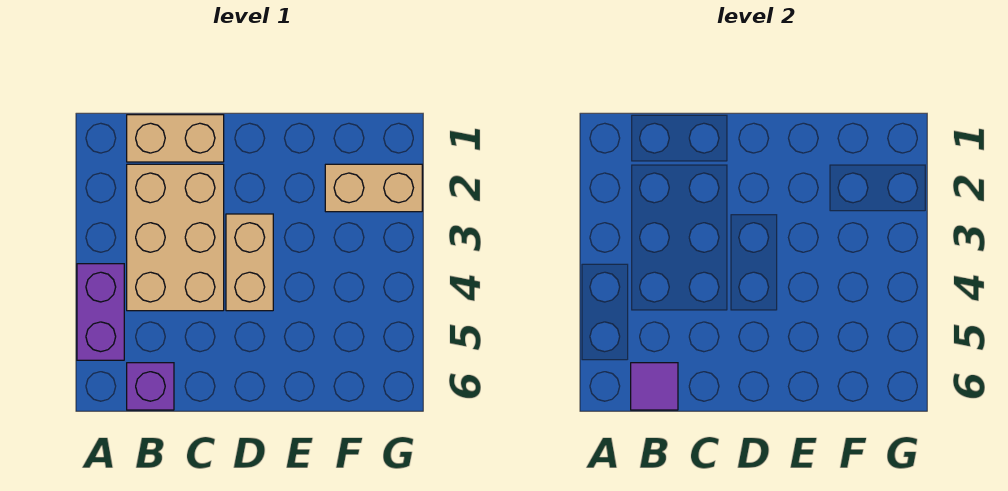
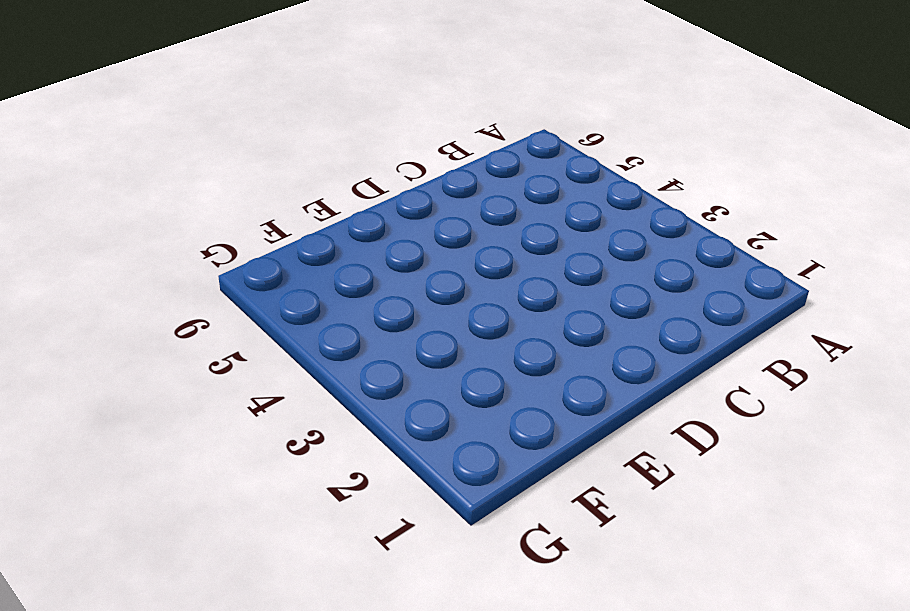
none -> purple 1x2 brick [77,264,124,360]
none -> tan 1x2 brick [127,115,224,162]

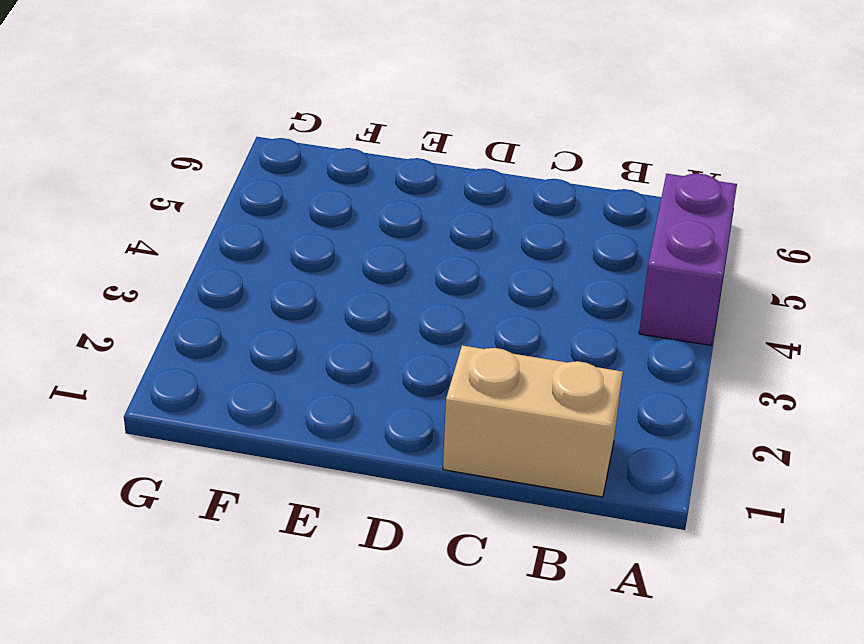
none -> tan 2x3 brick [127,164,224,311]
none -> purple 1x1 brick [127,363,174,410]

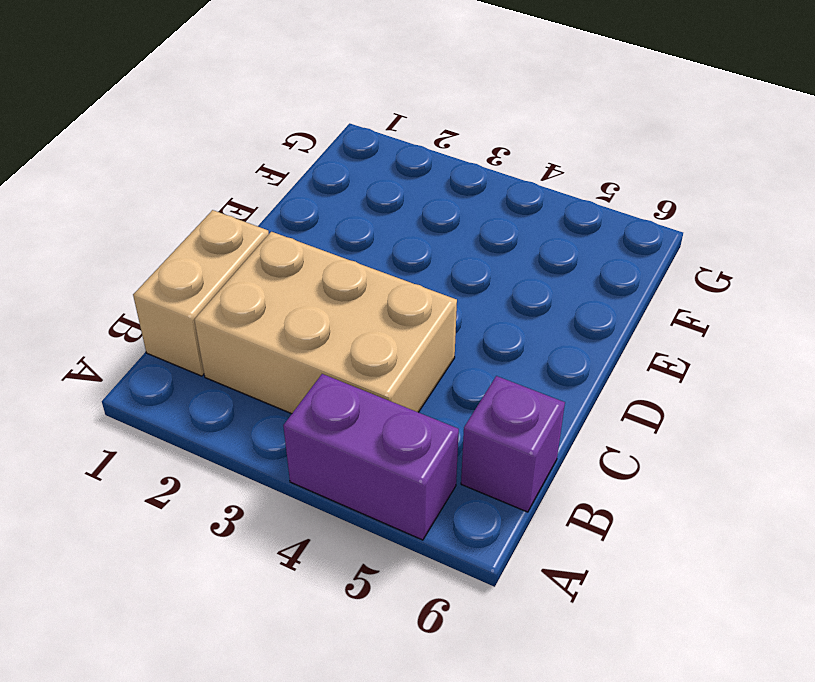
none -> tan 1x2 brick [226,214,273,311]
none -> tan 1x2 brick [325,164,422,212]

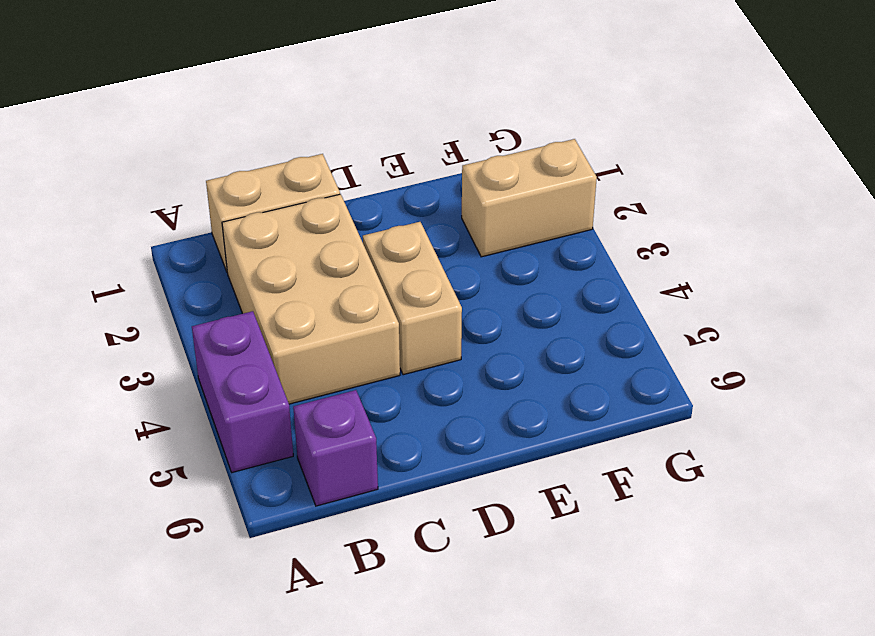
none -> purple 1x1 tile [631,363,678,410]

